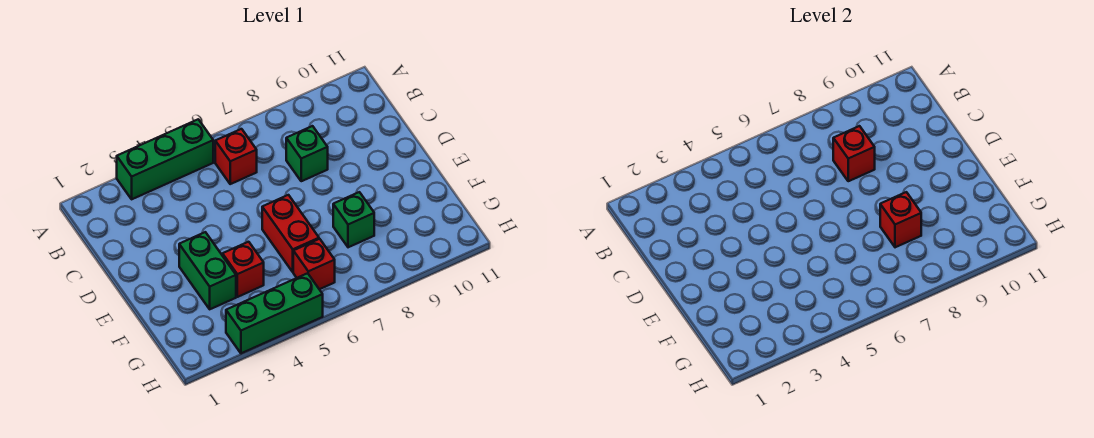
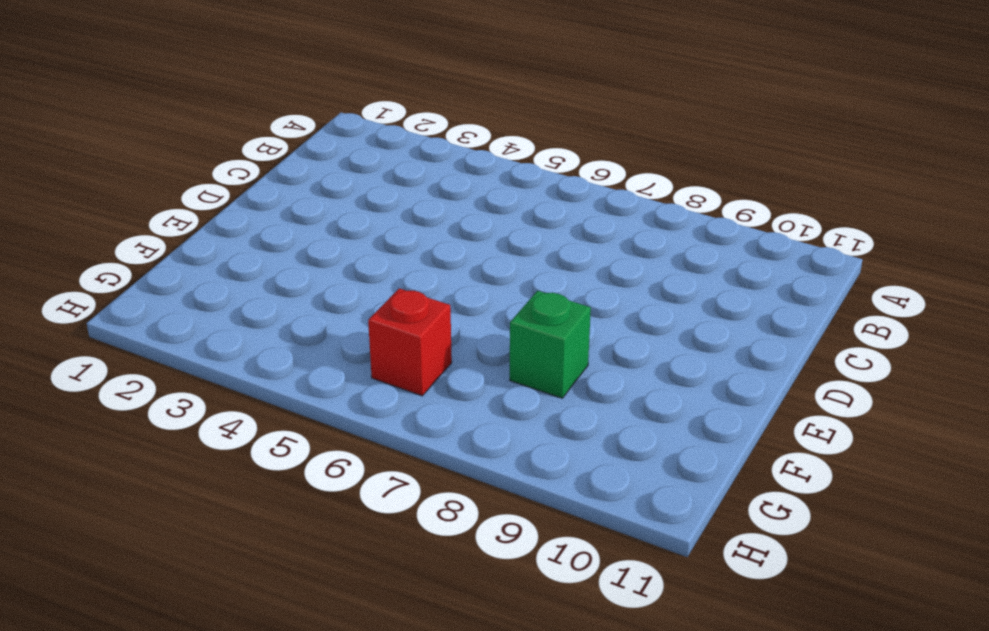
none -> green 1x3 brick [117,119,213,199]
none -> red 1x1 brick [215,129,257,184]

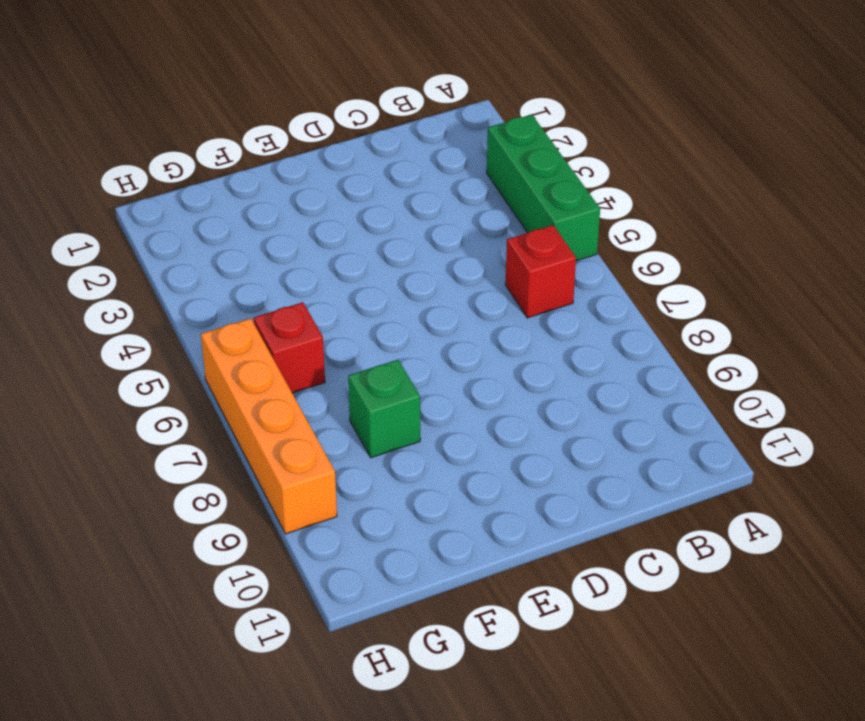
orange 1x4 brick [201,318,337,534] -> none
none -> green 1x1 brick [286,126,328,181]
none -> green 1x2 brick [179,232,236,309]

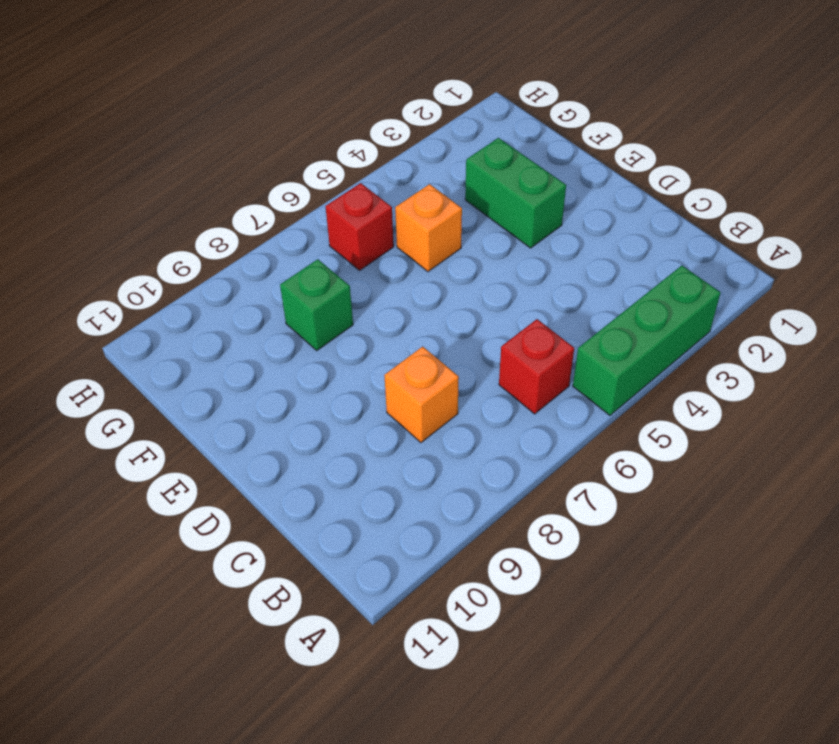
orange 1x1 brick [384,347,459,442] -> green 1x1 brick [286,126,328,181]
orange 1x1 brick [395,184,462,272] -> none
none -> red 1x2 brick [262,195,319,272]
none -> red 1x1 brick [222,242,264,297]

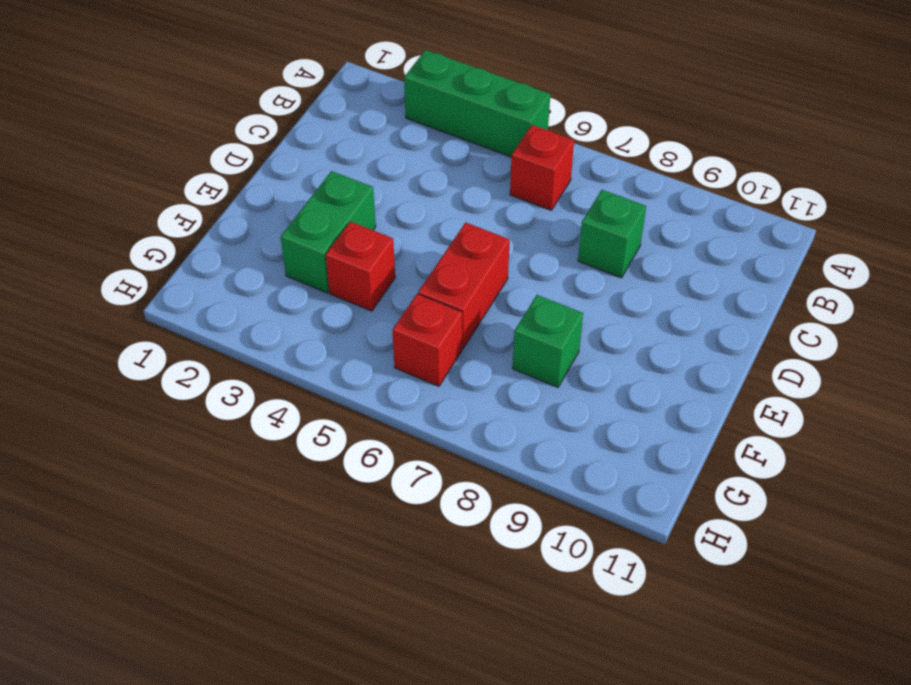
none -> green 1x3 brick [226,273,323,353]
none -> red 1x1 brick [833,126,875,181]

